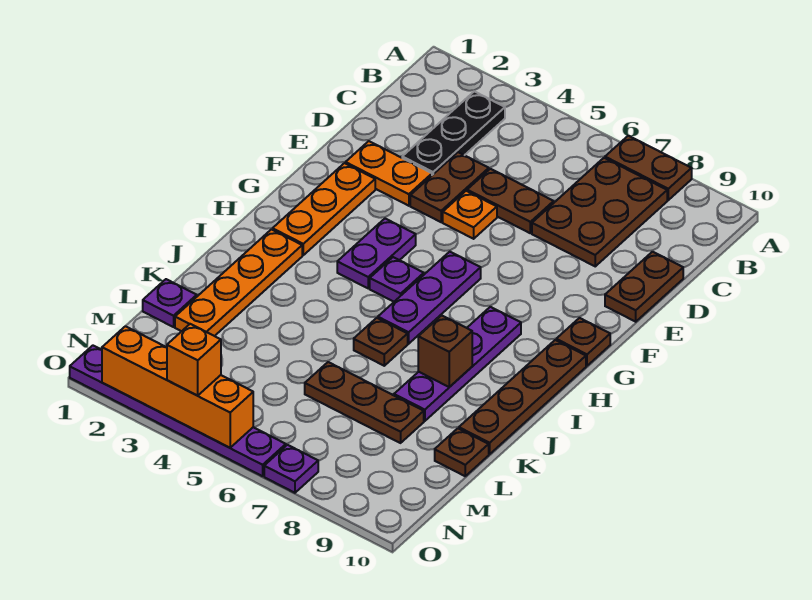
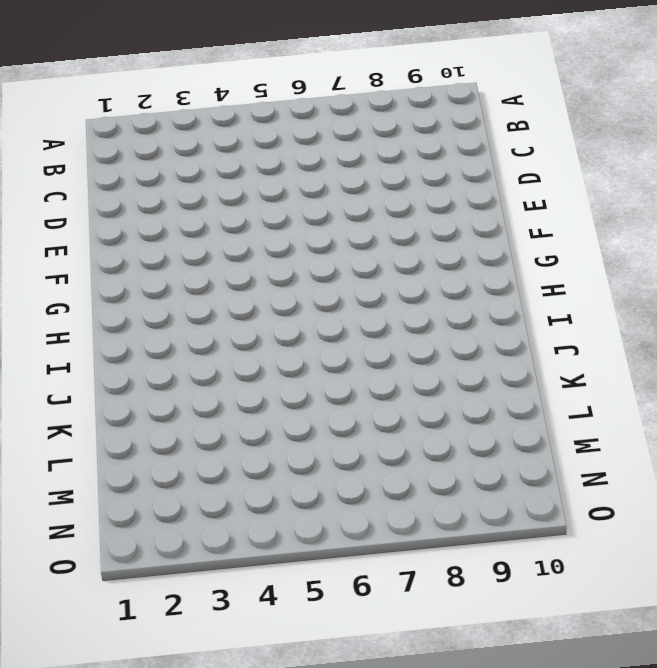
none -> brown 1x2 plate [605,136,692,200]
none -> black 1x3 plate [402,91,505,175]
none -> brown 2x3 plate [532,158,667,266]

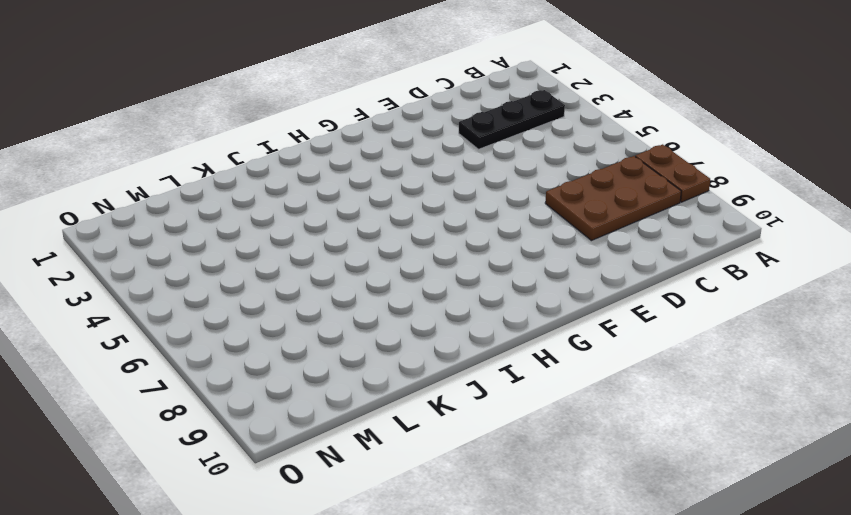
none -> brown 1x2 plate [410,152,489,222]
none -> brown 1x2 plate [467,169,554,233]
none -> brown 1x2 plate [605,252,683,322]

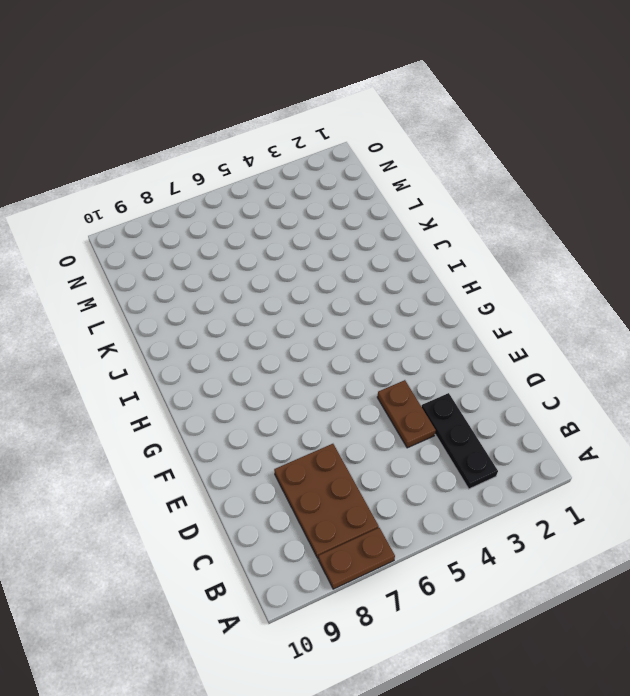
none -> brown 1x2 plate [467,169,554,233]
none -> brown 1x2 plate [605,252,683,322]
none -> orange 1x2 plate [346,141,432,206]

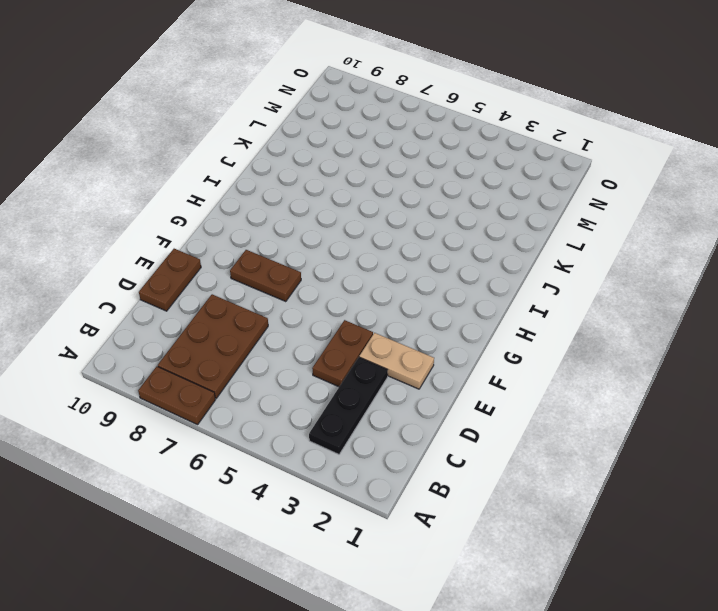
tan 1x2 plate [359,333,434,389] -> orange 1x2 plate [346,141,432,206]
brown 1x2 plate [230,250,301,302] -> brown 1x2 plate moved to [467,169,554,233]
none -> orange 1x1 plate [443,191,497,239]
none -> orange 1x3 plate [273,163,375,255]
none -> purple 1x2 plate [337,219,416,288]

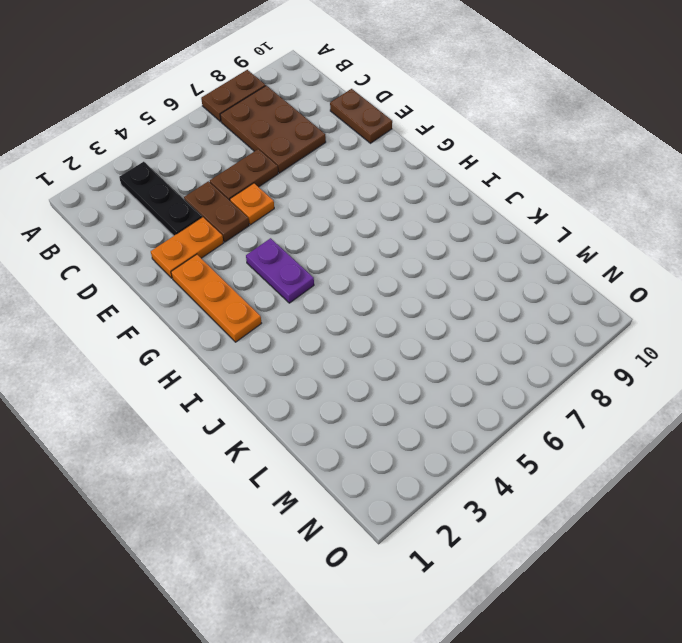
none -> purple 1x3 plate [378,252,481,344]
none -> brown 1x1 plate [556,318,610,366]
none -> purple 1x1 plate [370,257,424,302]

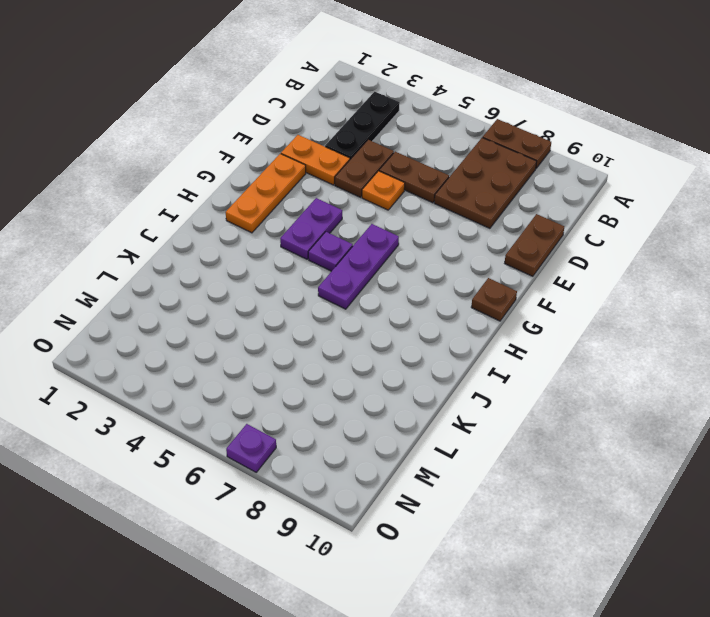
none -> purple 1x4 plate [394,307,521,421]
none -> brown 1x4 plate [459,340,586,454]
none -> orange 1x4 plate [175,229,302,336]

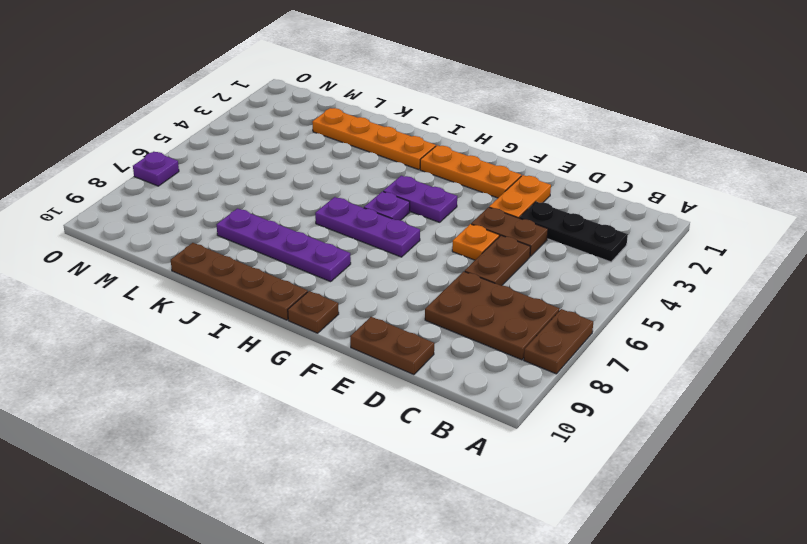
none -> brown 1x1 plate [354,318,408,366]
none -> purple 1x1 plate [143,279,197,327]
none -> brown 1x3 plate [305,362,424,443]

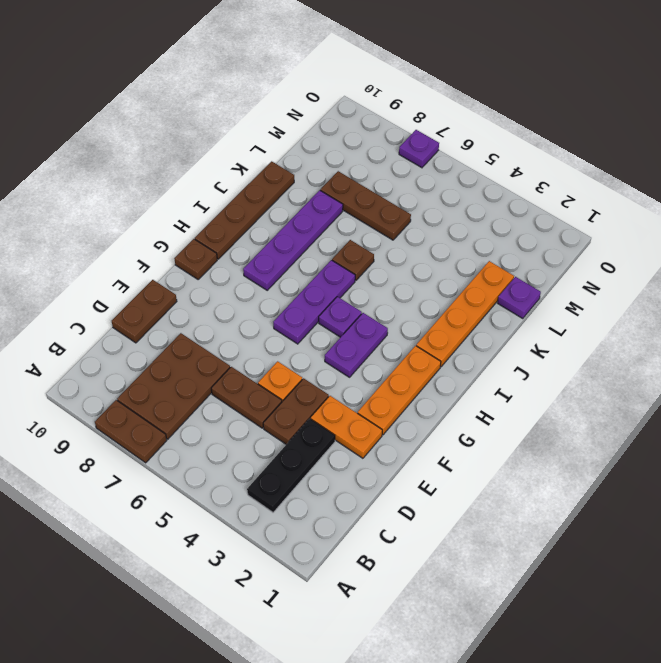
none -> brown 1x1 plate [435,428,489,476]
none -> purple 1x6 plate [70,346,286,476]
none -> brown 1x1 brick [418,315,472,387]

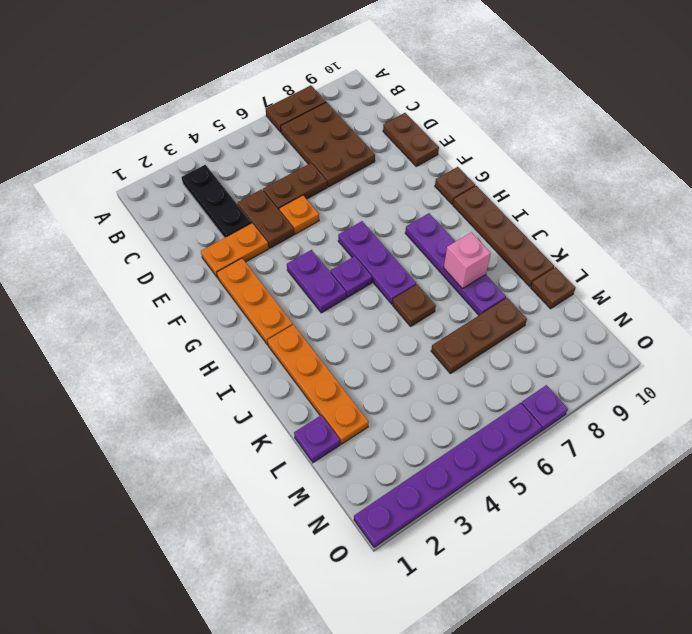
pink 1x1 brick [444,232,491,289] -> brown 1x1 brick [418,315,472,387]
none -> orange 1x4 brick [102,326,253,448]
none -> orange 1x1 brick [167,324,221,396]

